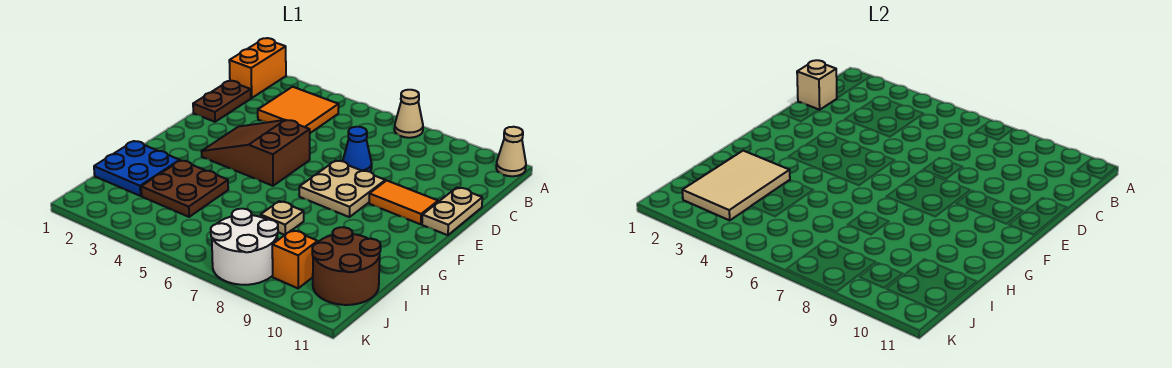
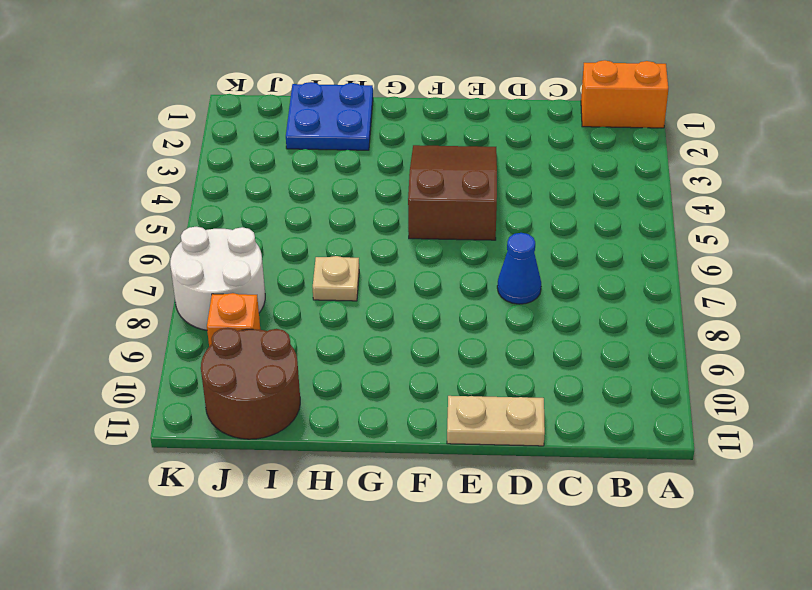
none -> tan 1x1 cone [394,90,423,138]
none -> tan 1x1 cone [496,127,526,176]
none -> orange 2x2 tile [258,87,339,133]

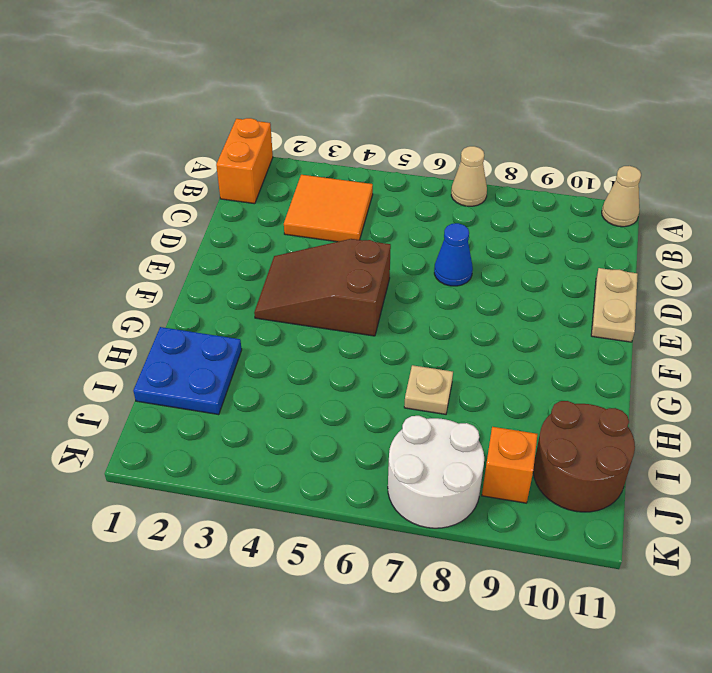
none -> brown 1x2 plate [193,81,251,122]
none -> tan 2x2 plate [299,160,385,217]
none -> orange 1x2 tile [369,181,438,224]

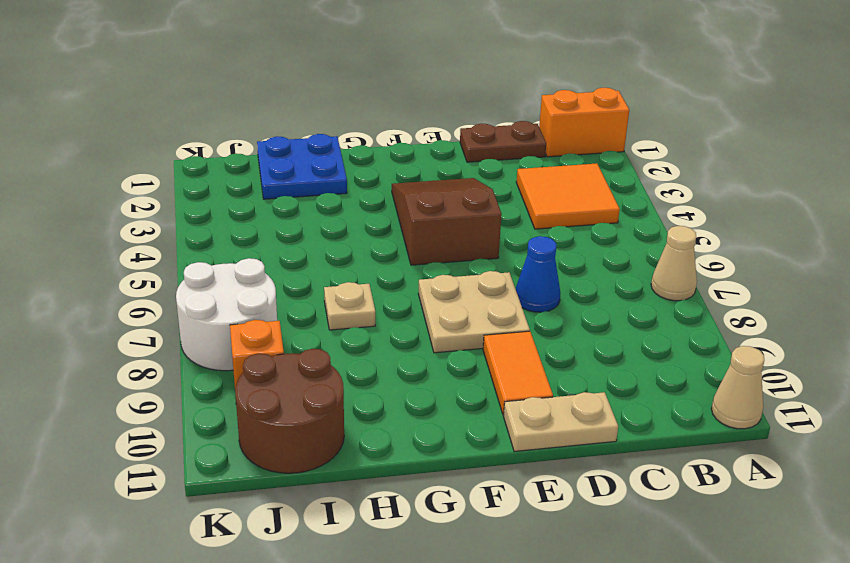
none -> brown 2x2 plate [141,160,228,217]
none -> tan 1x1 brick [797,60,837,110]
none -> tan 2x3 tile [682,151,790,220]

